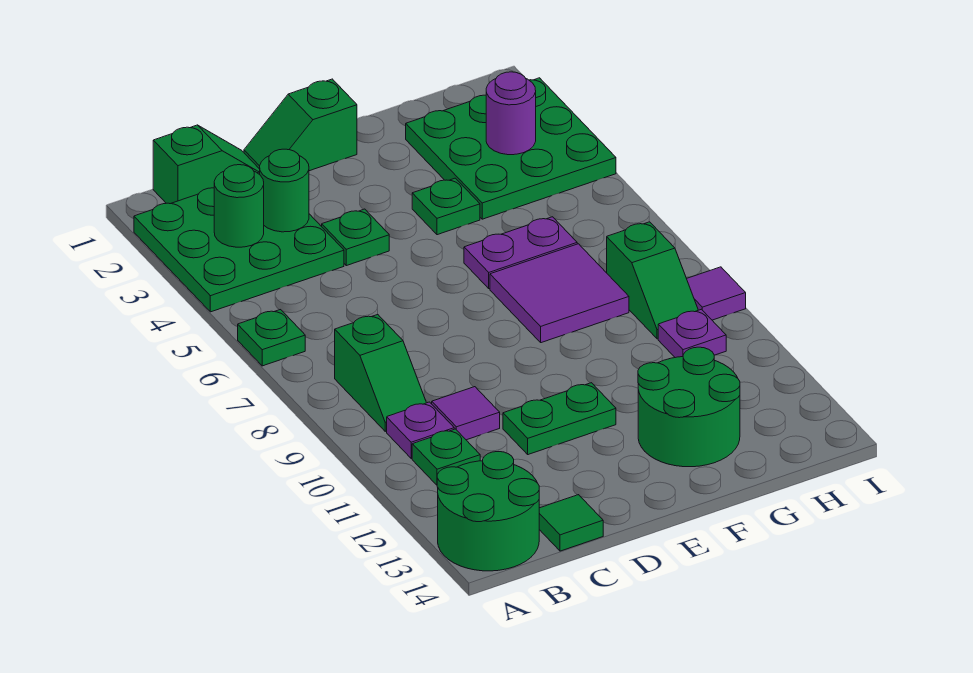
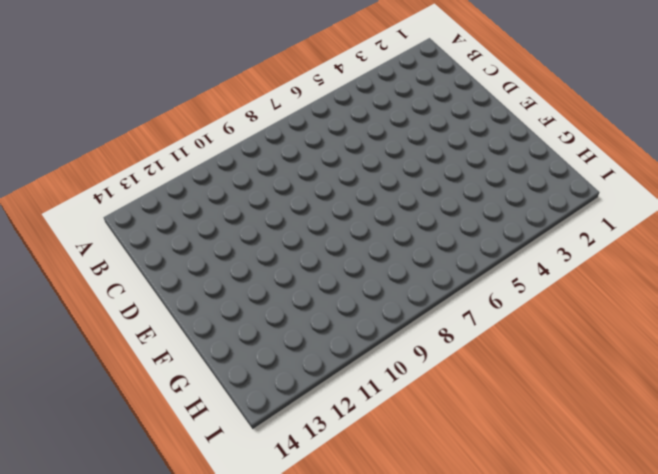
none -> green 3x3 plate [134,172,344,312]
none -> green 1x1 plate [238,310,305,366]
none -> green 2x2 round brick [437,452,539,571]

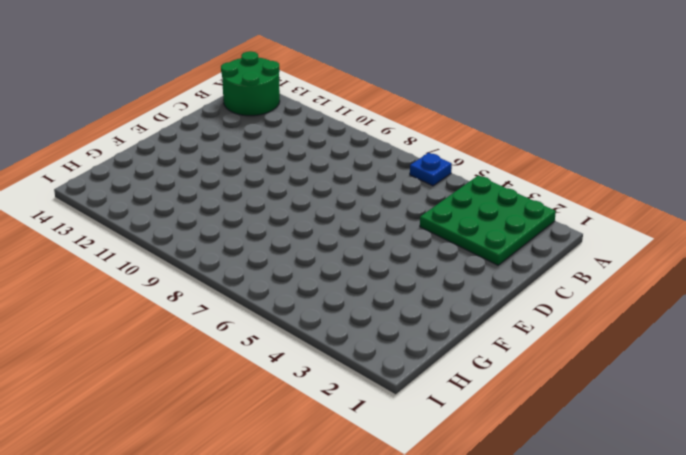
blue 1x1 plate [410,153,452,186] -> green 1x1 plate [238,310,305,366]
none -> green 1x2 slope [153,125,260,204]
none -> green 1x2 slope [335,315,426,431]
none -> purple 1x1 plate [387,402,454,458]

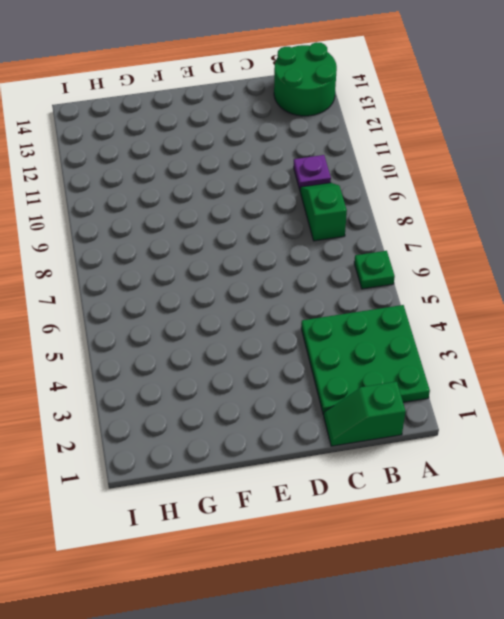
none -> green 1x1 plate [412,429,480,485]
none -> purple 1x1 tile [432,387,500,440]
none -> green 1x1 tile [539,495,603,551]

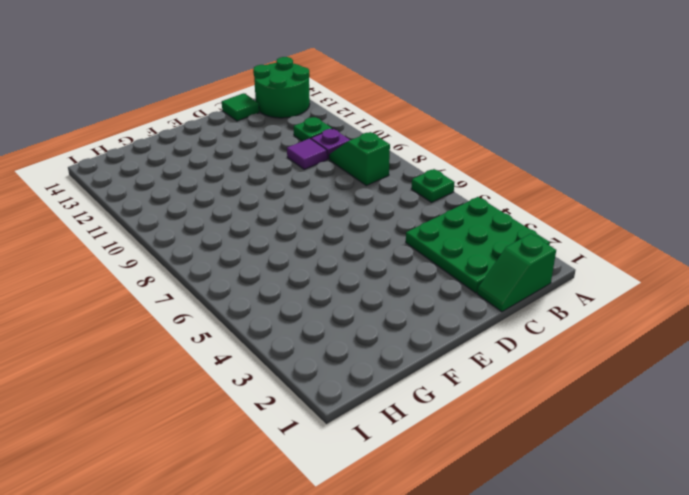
none -> green 1x2 slope [244,79,357,171]
none -> green 1x1 plate [321,209,389,266]
none -> green 1x2 plate [503,383,616,455]

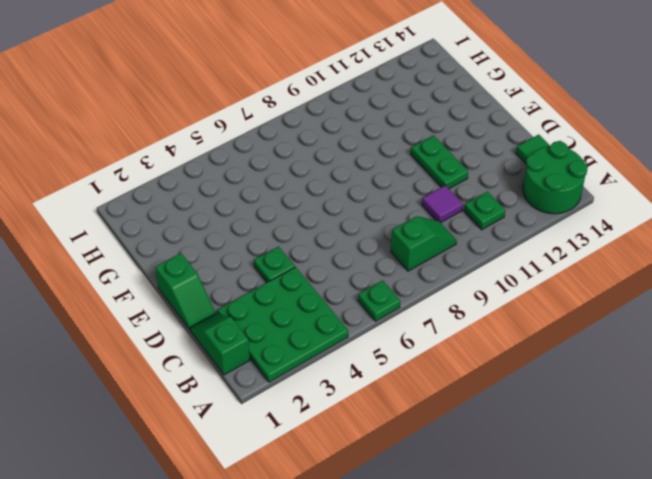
none -> purple 1x1 plate [387,402,454,458]
none -> green 1x1 plate [412,178,480,235]
none -> purple 1x2 plate [464,217,577,289]

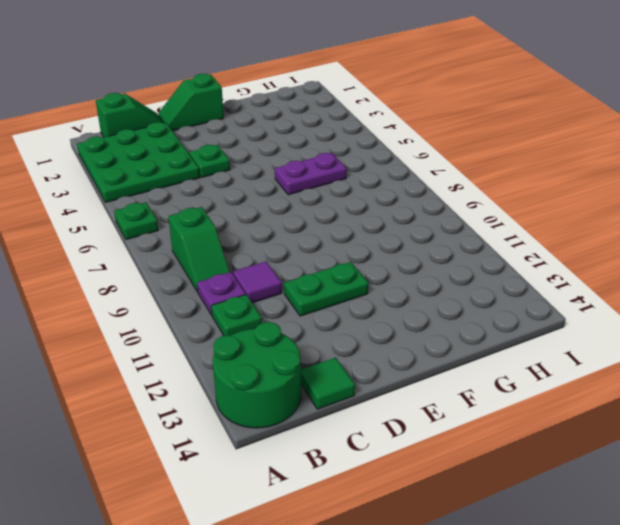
none -> green 1x1 plate [412,178,480,235]
none -> purple 2x2 tile [490,244,629,343]
none -> green 2x2 round brick [638,347,740,467]

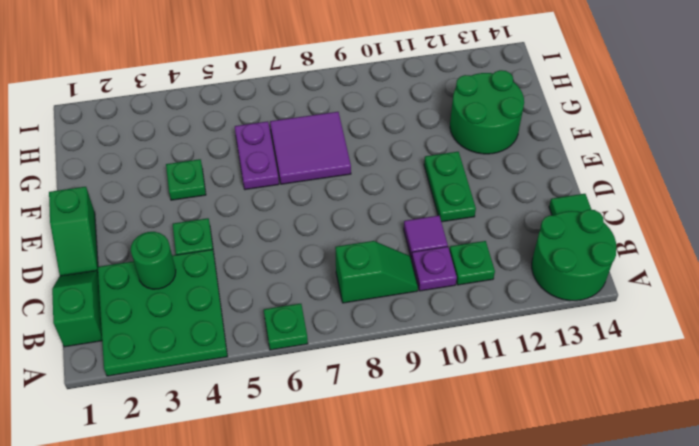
none -> green 3x3 plate [406,78,616,219]
none -> green 1x2 slope [607,222,698,339]
none -> purple 1x1 plate [658,309,726,358]

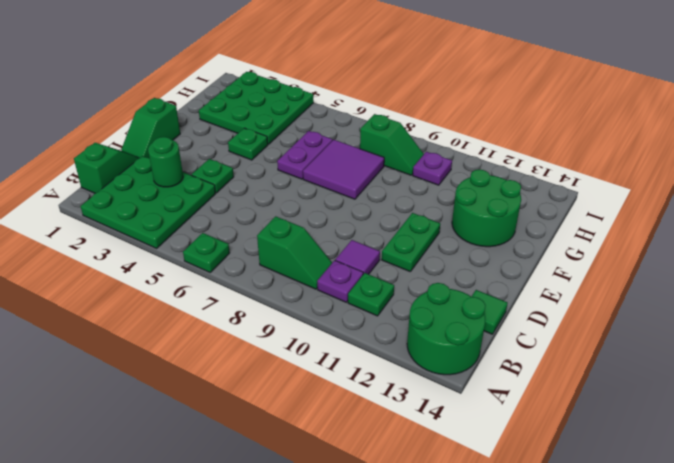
none -> purple 1x1 tile [687,267,746,320]
none -> green 1x1 round brick [214,165,264,247]
none -> purple 1x1 round brick [486,72,536,155]

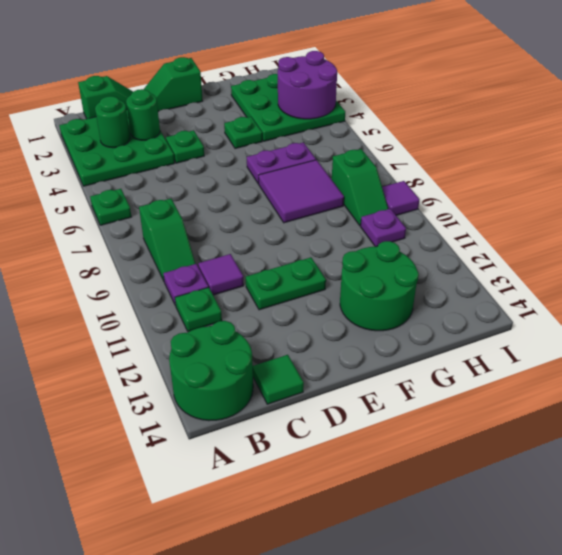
purple 2x2 round brick [278,51,337,119] -> purple 1x1 round brick [486,72,536,155]

